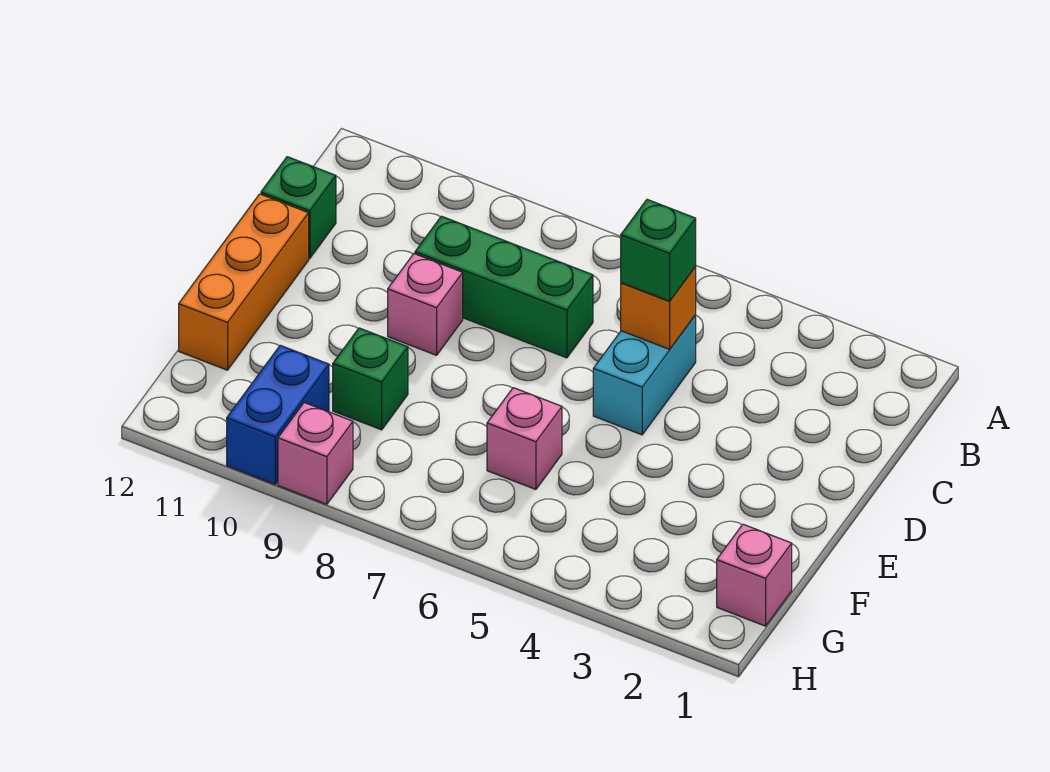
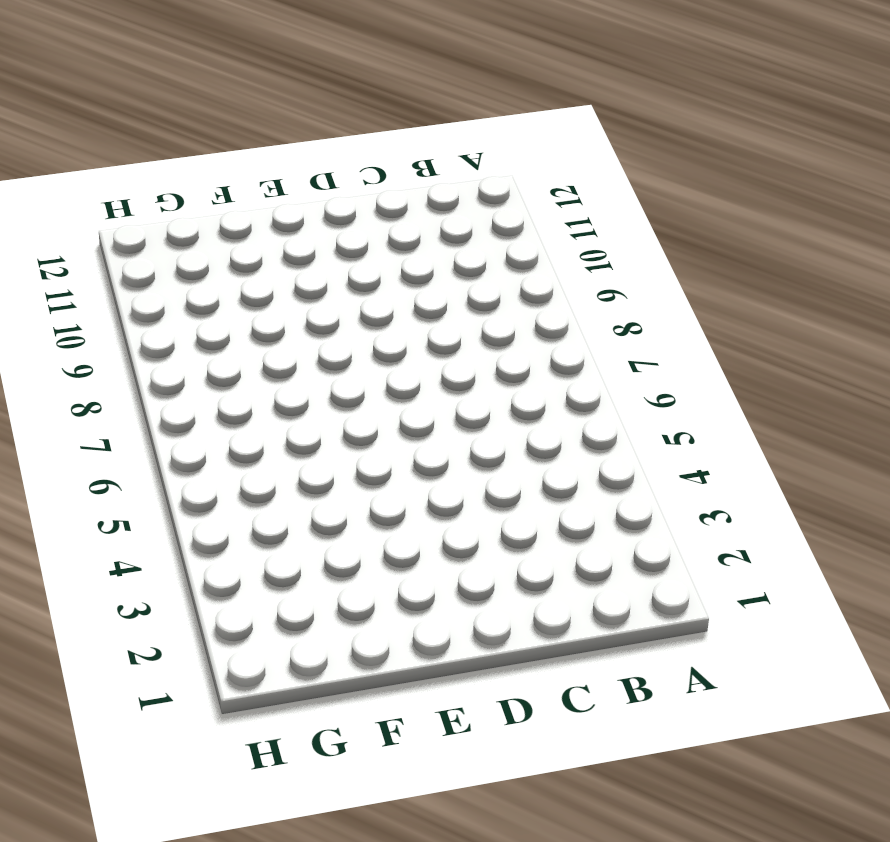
none -> cyan 1x2 brick [593,315,696,435]
none -> green 1x3 brick [415,216,593,358]
none -> green 1x1 brick [261,157,336,259]

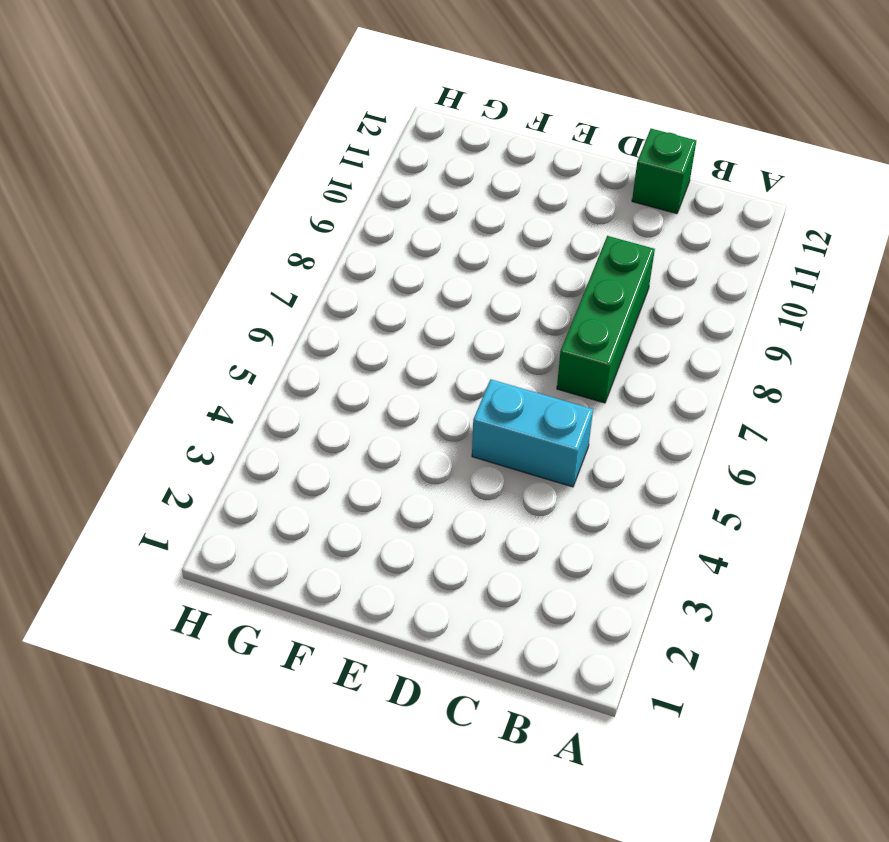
none -> pink 1x1 brick [388,254,463,355]
none -> orange 1x3 brick [179,194,309,370]
none -> pink 1x1 brick [487,388,562,489]

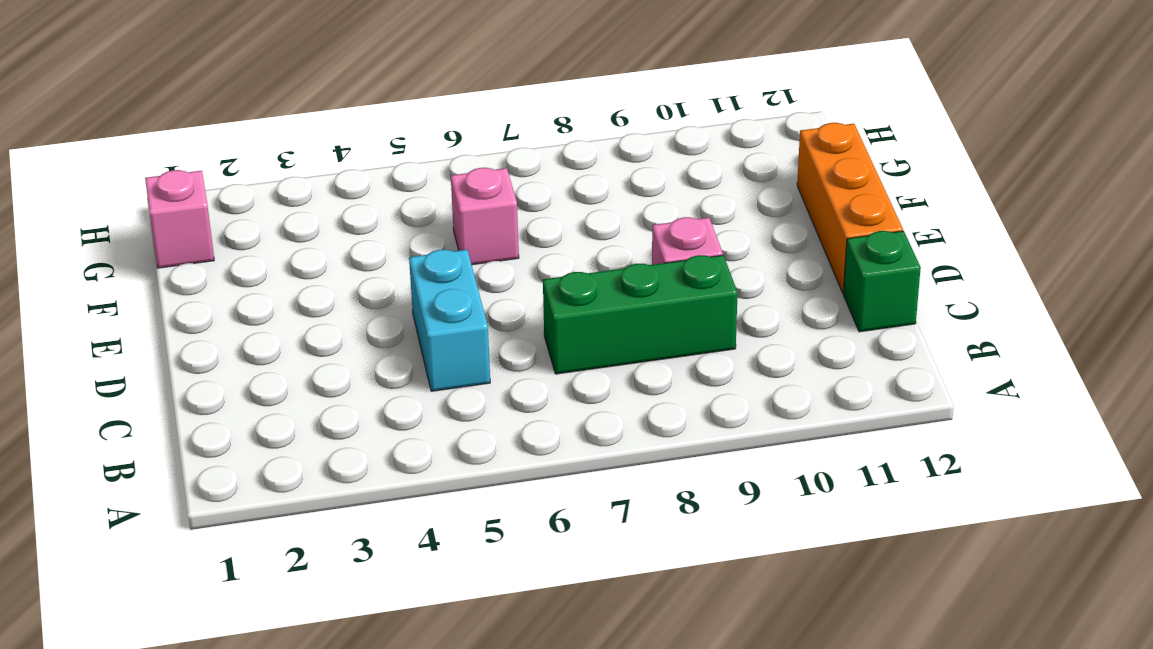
none -> green 1x1 brick [333,328,408,430]
none -> blue 1x2 brick [227,345,329,484]
none -> pink 1x1 brick [278,403,353,504]

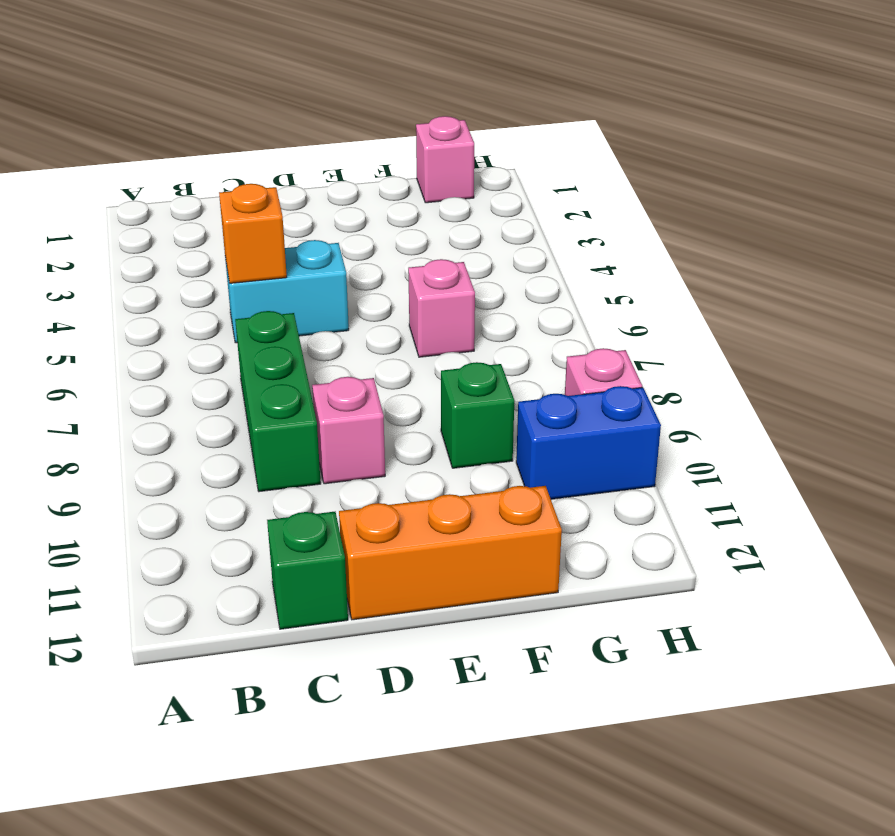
none -> green 1x1 brick [621,200,696,301]

